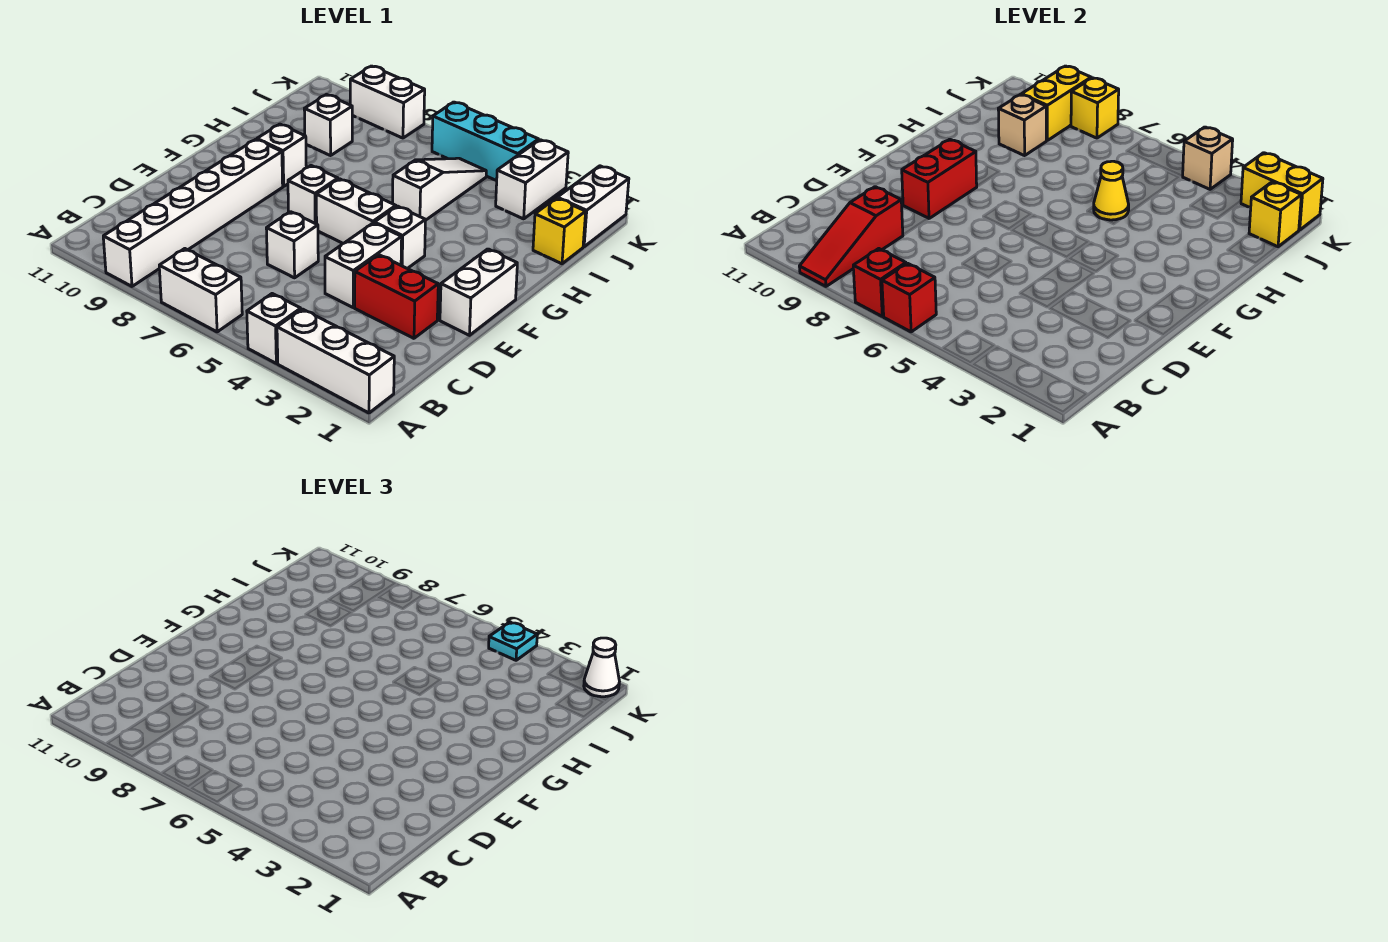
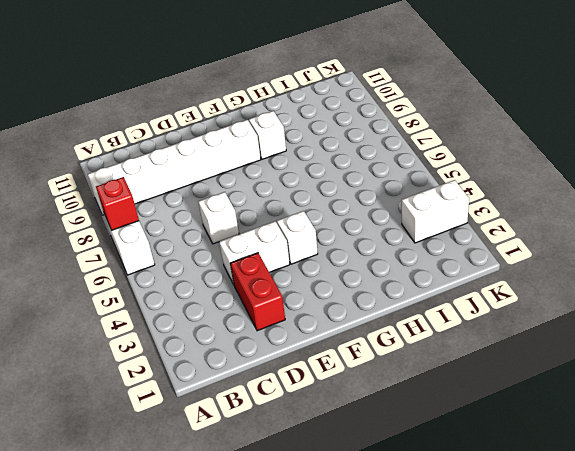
none -> white 1x3 brick [277,309,394,413]
none -> white 1x1 brick [247,294,301,363]
none -> white 1x2 brick [440,249,517,335]
none -> white 1x2 brick [316,179,396,244]

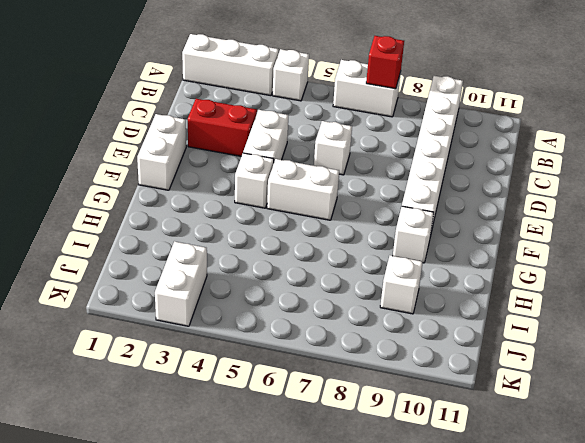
none -> white 1x1 brick [288,166,338,224]
none -> white 1x3 slope [393,158,486,220]
none -> yellow 1x1 brick [533,198,586,264]
none -> white 1x2 brick [557,166,629,247]

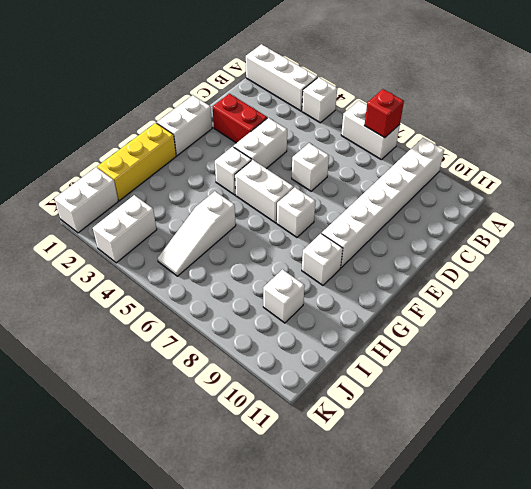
yellow 1x3 brick [97,123,176,201] -> yellow 1x1 brick [533,198,586,264]
none -> cyan 1x3 brick [432,102,539,181]
none -> white 1x2 brick [350,66,425,138]
none -> red 1x1 brick [882,263,936,332]
none -> red 1x3 slope [799,187,903,286]

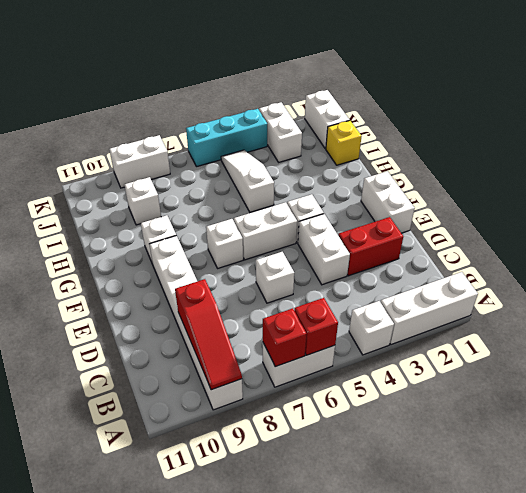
none -> red 1x2 brick [902,139,977,218]
none -> yellow 1x1 cone [1094,161,1129,220]
none -> tan 1x1 brick [998,95,1046,156]
none -> yellow 1x1 brick [1249,182,1301,247]

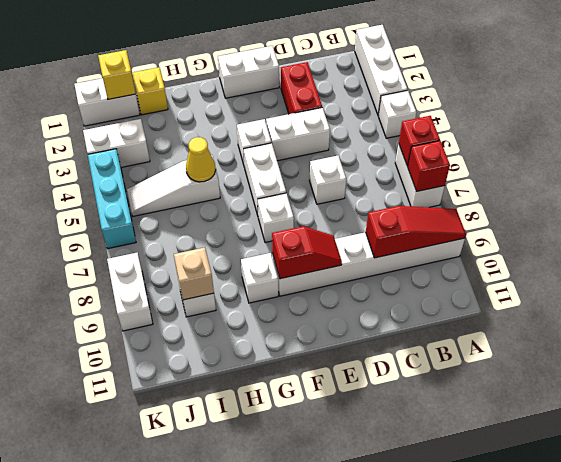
red 1x2 slope [272,226,342,279] -> red 1x2 brick [902,139,977,218]
none -> yellow 1x2 brick [1022,66,1091,140]
none -> yellow 1x2 brick [1241,153,1323,230]
none -> tan 1x1 brick [1182,127,1233,189]
none -> yellow 1x1 brick [1071,78,1119,138]

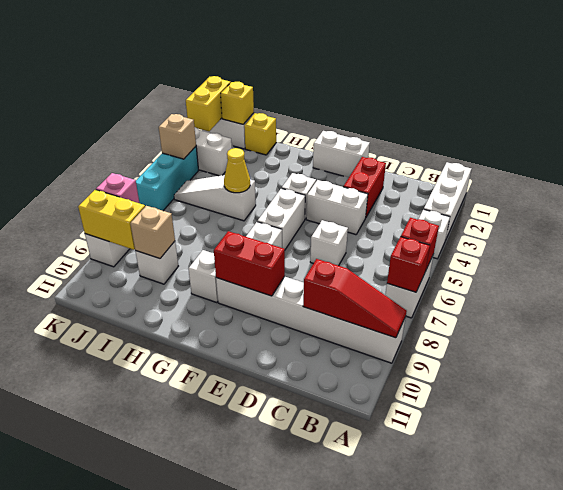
pink 1x1 brick [96,173,139,203] -> yellow 1x1 brick [1071,78,1119,138]
none -> white 1x1 cone [584,638,620,697]
none -> cyan 1x1 plate [489,622,537,660]

